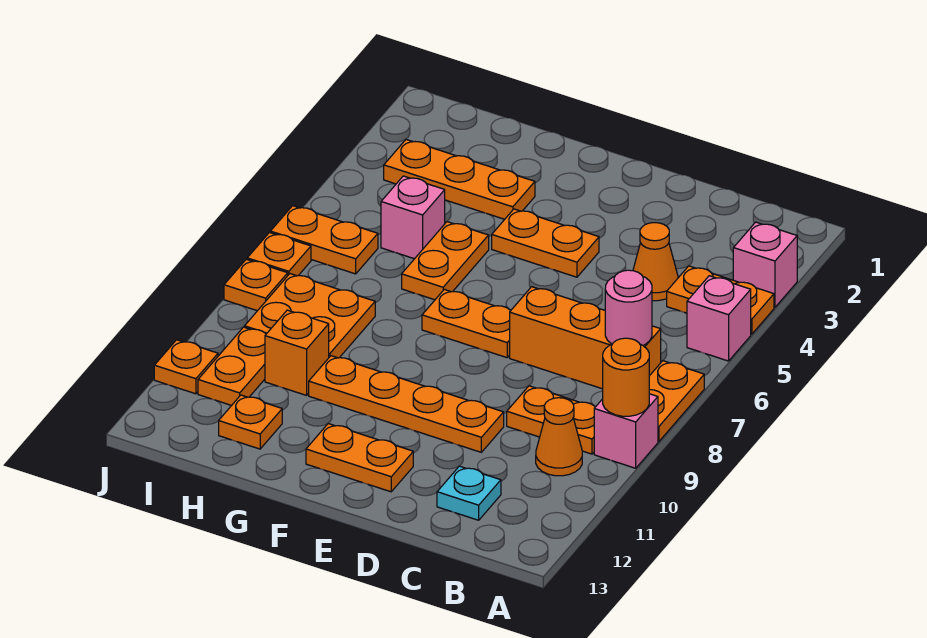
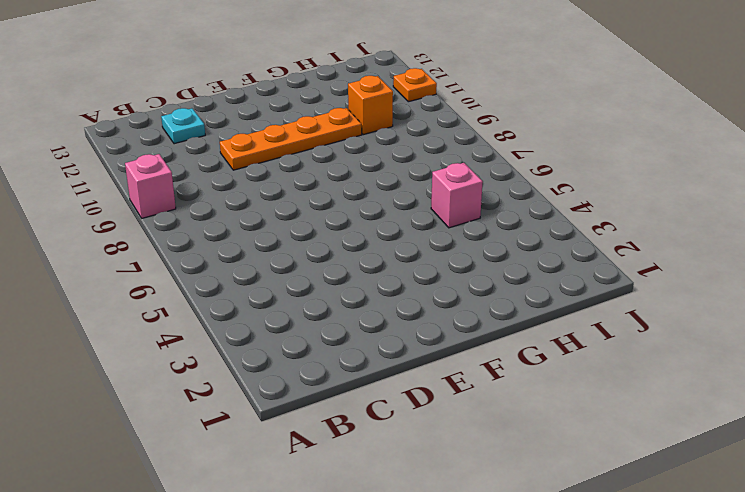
none -> pink 1x1 brick [733,222,797,307]
none -> orange 1x2 plate [667,266,774,334]
none -> pink 1x1 brick [687,276,751,361]

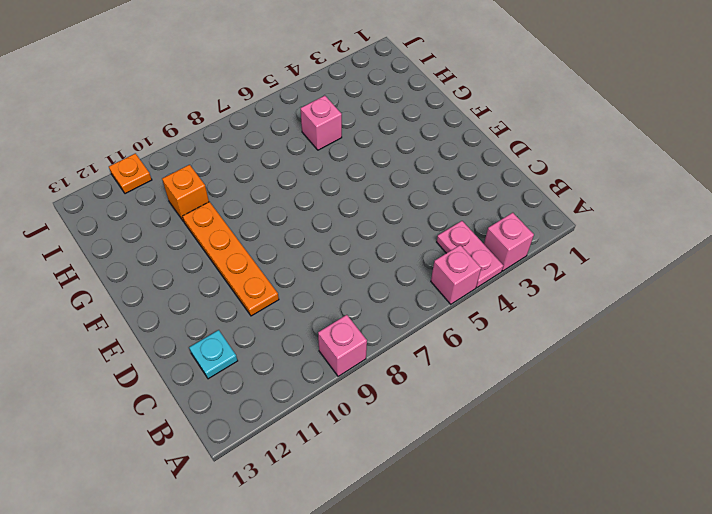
pink 1x2 plate [437,221,503,287] -> orange 1x2 plate [667,266,774,334]
none -> orange 1x2 plate [649,361,704,441]
none -> orange 1x3 brick [510,287,661,389]
none -> orange 1x2 plate [507,386,595,454]

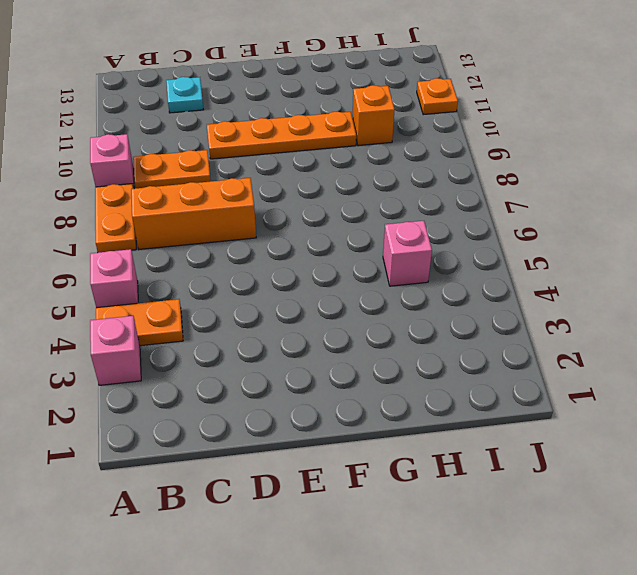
none -> orange 1x1 cone [536,398,582,476]
none -> orange 1x1 cone [633,223,678,301]
none -> orange 1x2 plate [492,209,599,277]

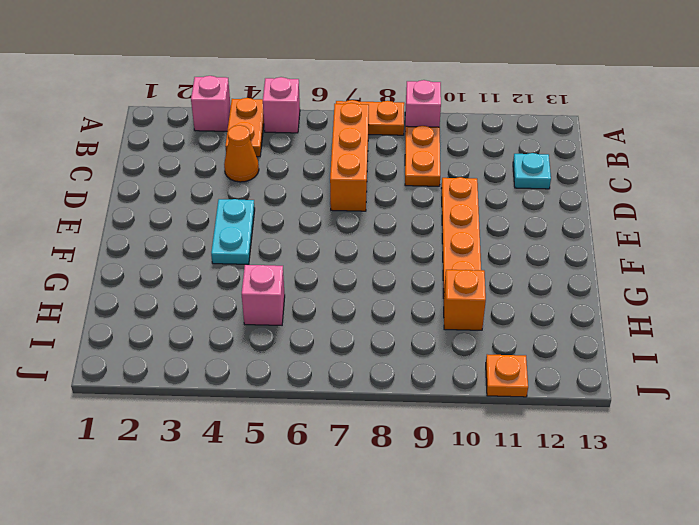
cyan 1x2 plate [211,199,255,264] -> orange 1x2 plate [492,209,599,277]
none -> orange 1x1 cone [536,398,582,476]
none -> orange 1x2 plate [422,289,511,358]
none -> orange 1x2 plate [306,424,413,492]

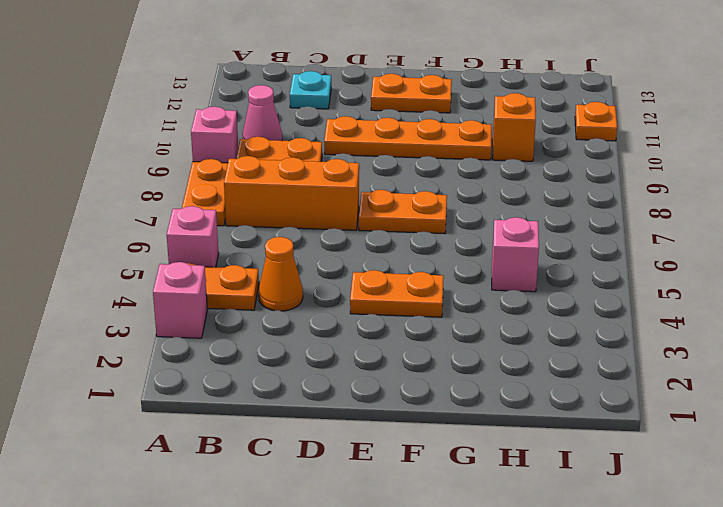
pink 1x1 cone [243,85,282,141] -> orange 1x1 cone [536,398,582,476]
none -> orange 1x3 plate [384,140,535,219]
none -> orange 1x2 plate [402,222,489,300]
none -> orange 2x2 plate [245,274,375,358]

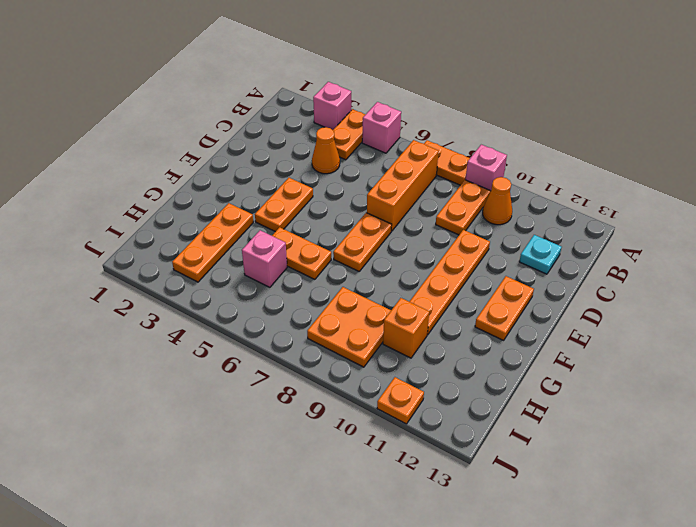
none -> orange 1x1 plate [219,395,282,449]
none -> orange 1x2 plate [270,206,378,274]
none -> orange 1x2 plate [198,327,266,405]

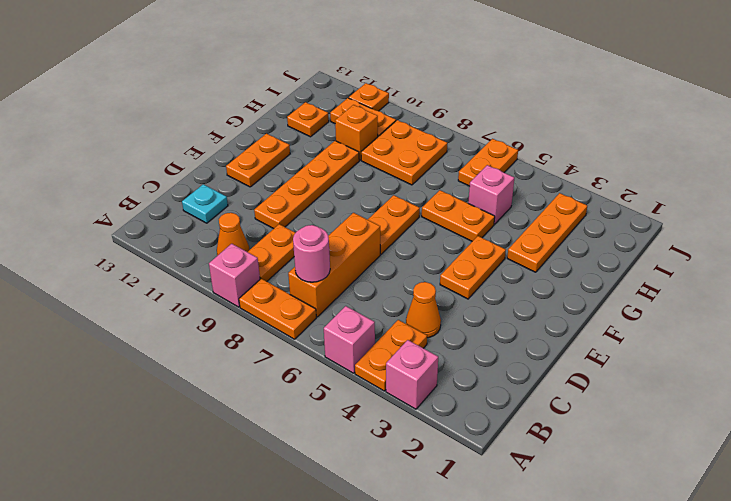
none -> orange 1x1 plate [247,233,311,276]
none -> orange 1x1 plate [224,259,288,311]
none -> orange 1x1 round brick [603,338,649,416]

